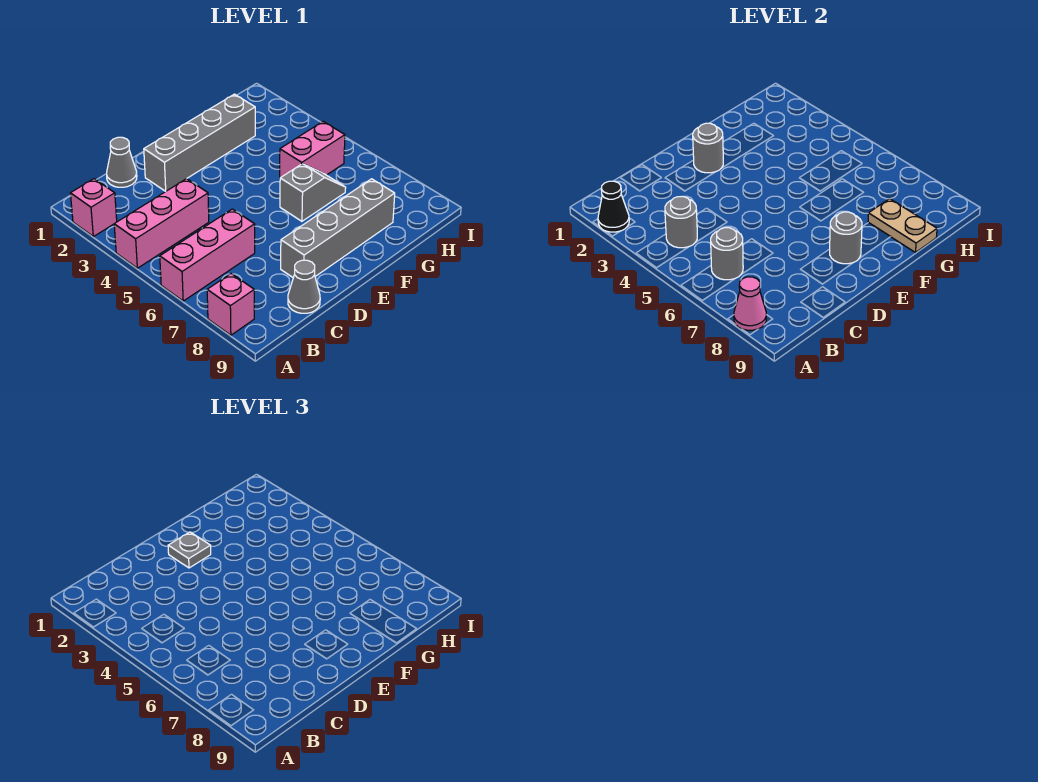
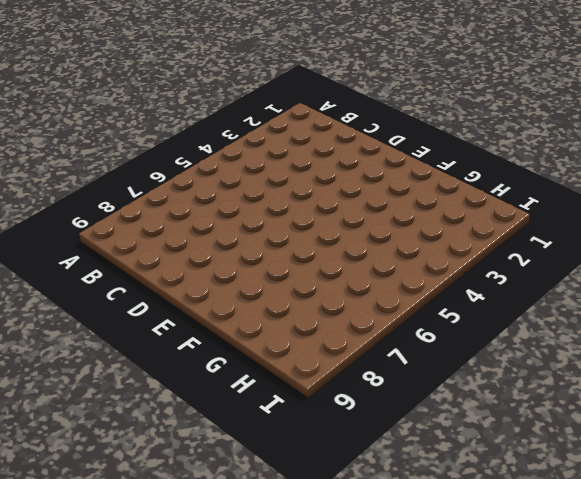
none -> pink 1x1 brick [70,179,117,237]
none -> pink 1x3 brick [114,179,209,268]
none -> pink 1x3 brick [160,209,255,301]

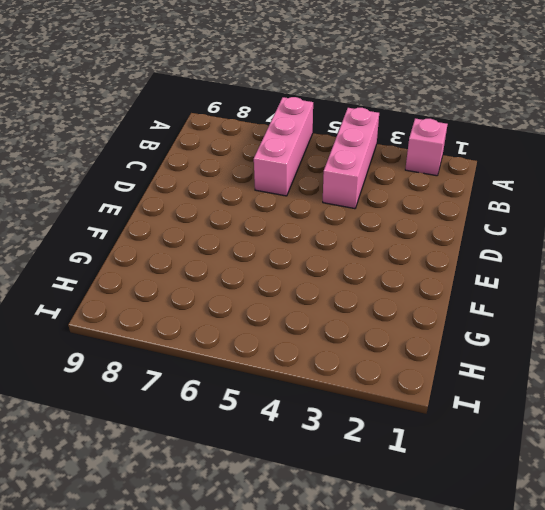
none -> pink 1x1 brick [207,274,254,335]
none -> grey 1x1 cone [107,137,137,187]
none -> grey 1x1 cone [288,260,320,313]

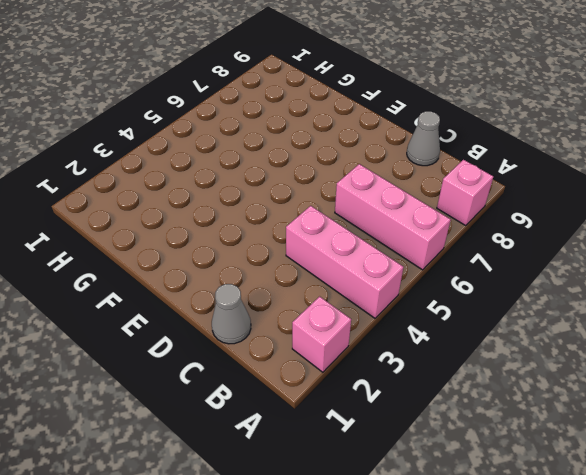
none -> grey 1x4 brick [144,94,255,191]
none -> grey 1x4 brick [281,179,395,277]
none -> grey 1x2 slope [280,164,346,221]

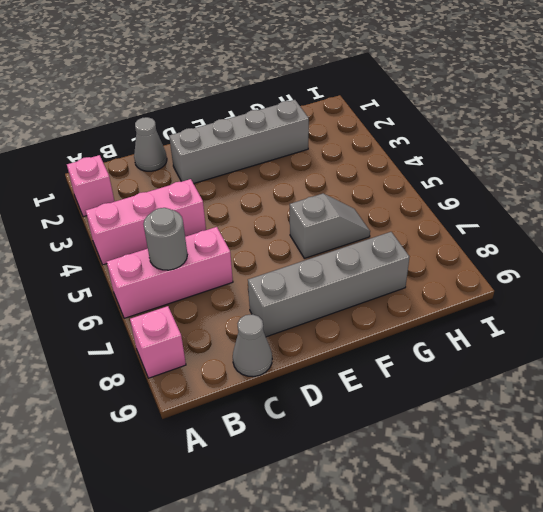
none -> pink 1x2 brick [280,122,345,178]
none -> black 1x1 cone [598,181,629,232]
none -> pink 1x1 cone [734,277,766,330]

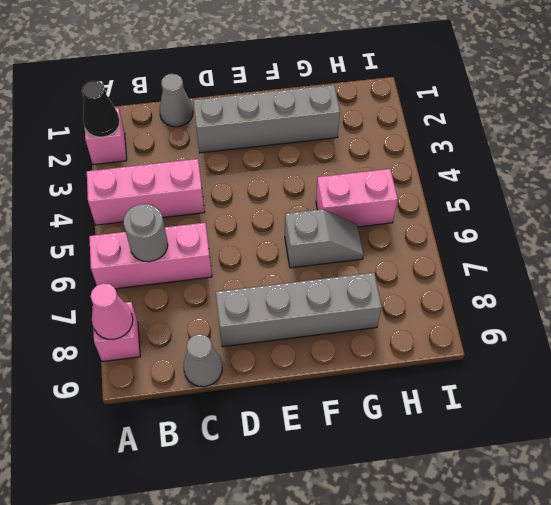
none -> grey 1x1 round brick [665,197,697,248]
none -> grey 1x1 round brick [693,123,723,173]
none -> grey 1x1 round brick [830,212,862,264]

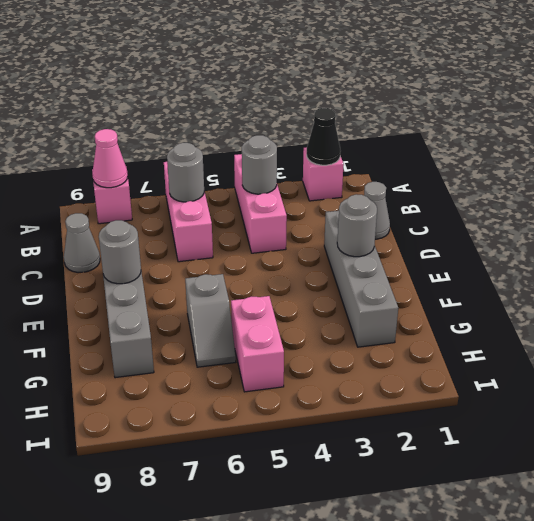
none -> tan 1x2 plate [868,199,937,252]
none -> grey 1x1 plate [168,532,211,568]

